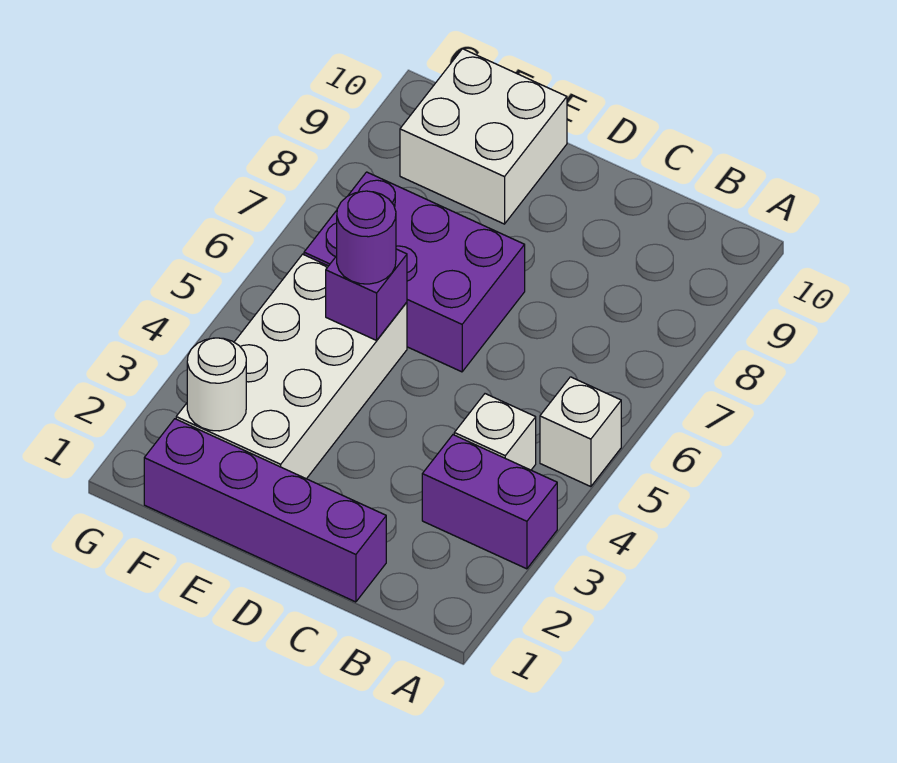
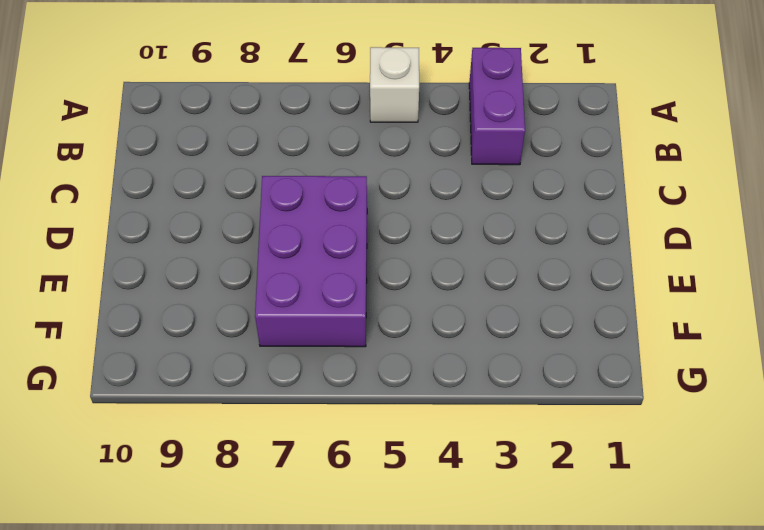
none -> white 1x1 brick [454,394,536,470]
none -> purple 1x4 brick [144,419,386,602]

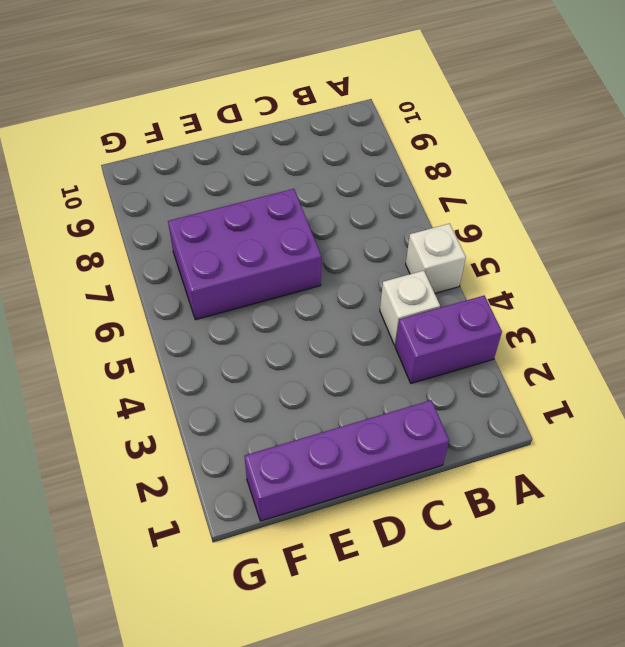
none -> white 2x4 brick [176,254,407,479]
none -> white 2x2 brick [400,49,567,224]

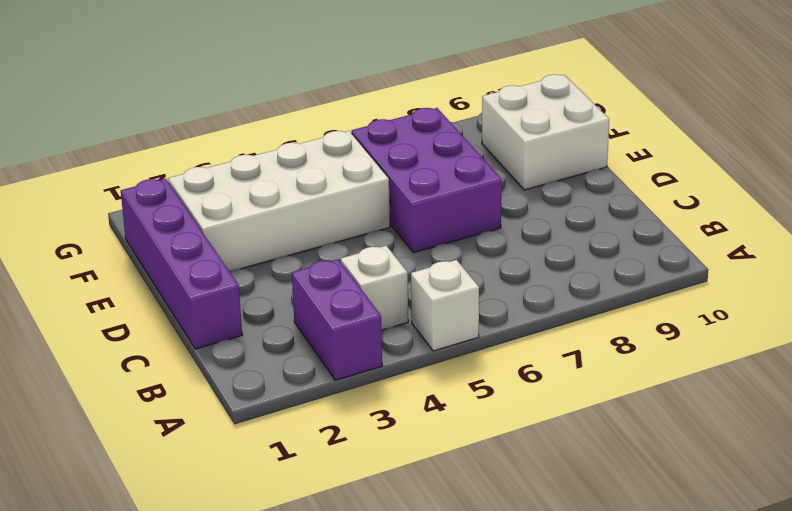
none -> purple 1x1 brick [326,249,407,340]
none -> white 1x1 round brick [187,338,246,431]

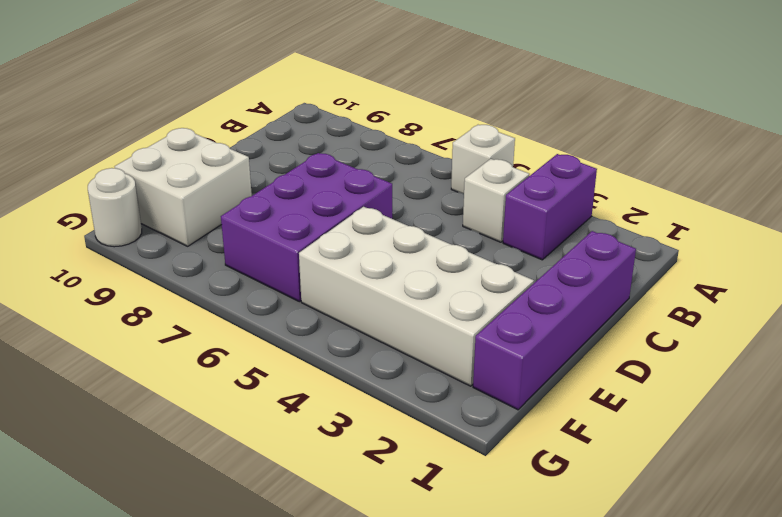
white 1x1 round brick [88,168,142,247] -> white 1x1 round brick moved to [187,338,246,431]
none -> purple 1x1 brick [326,249,407,340]
none -> purple 1x1 round brick [337,191,396,284]

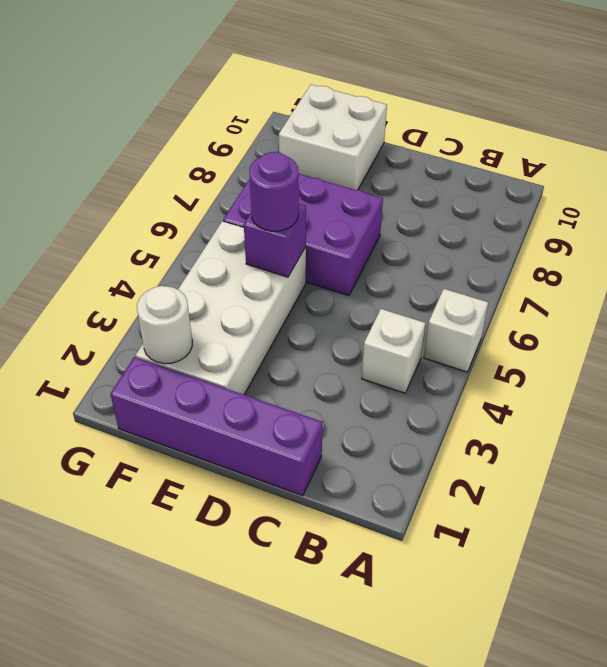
none -> purple 1x2 brick [422,435,557,569]

